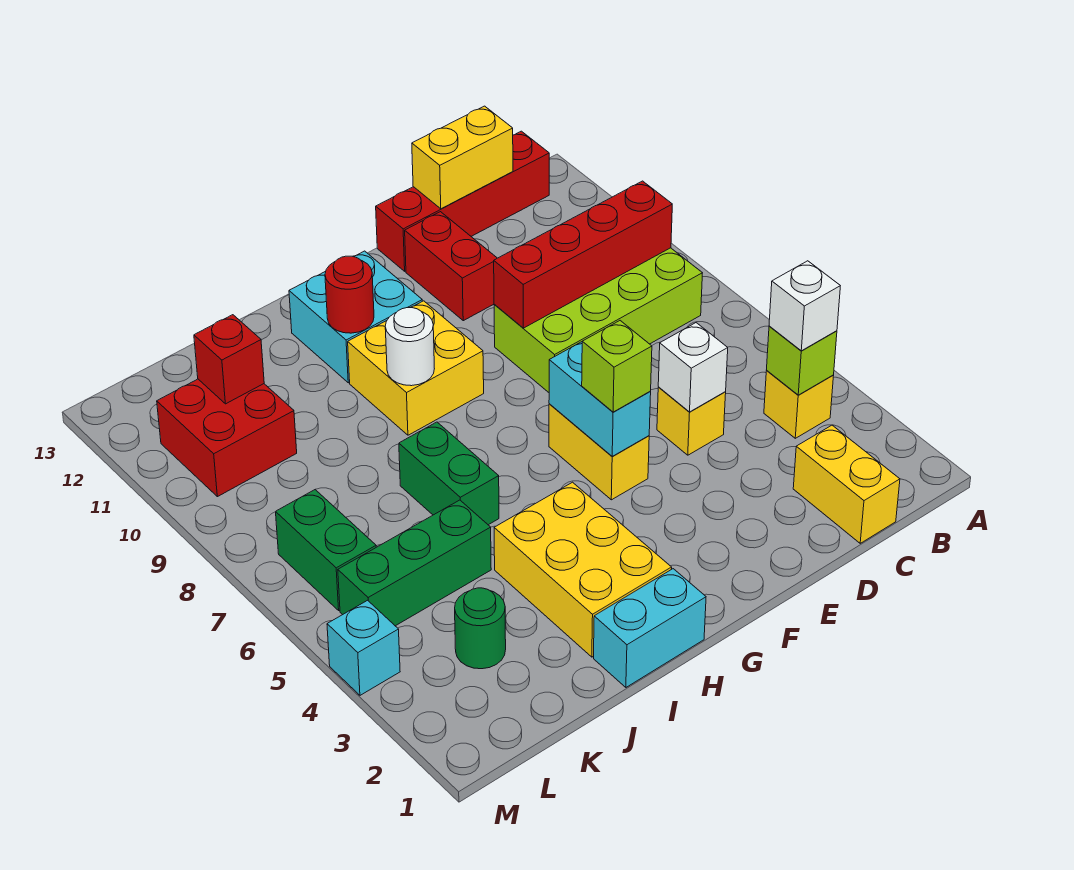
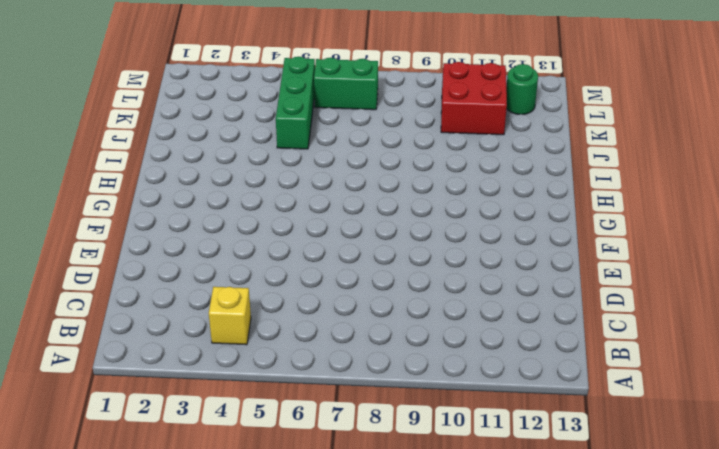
green 1x1 round brick [506,64,538,115] -> green 1x1 round brick moved to [455,588,506,669]
none -> lime 2x4 brick [494,248,702,392]
none -> red 1x4 brick [376,131,549,271]
none -> yellow 1x2 brick [793,425,900,543]

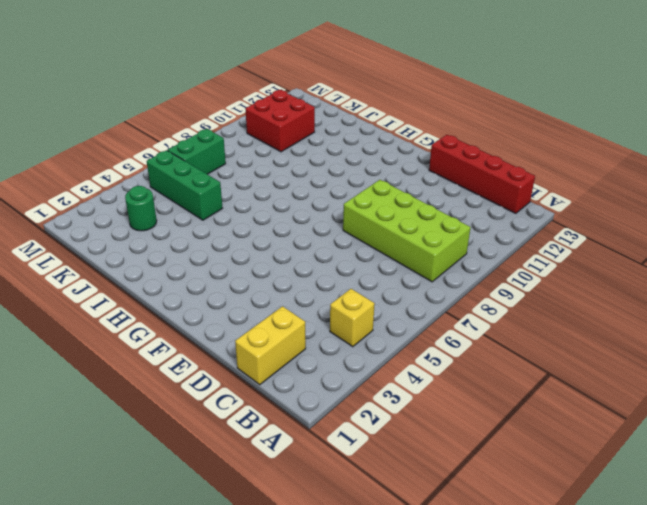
none -> yellow 1x1 brick [657,387,726,455]
none -> red 1x2 brick [405,212,497,321]
none -> yellow 1x2 brick [549,404,649,500]

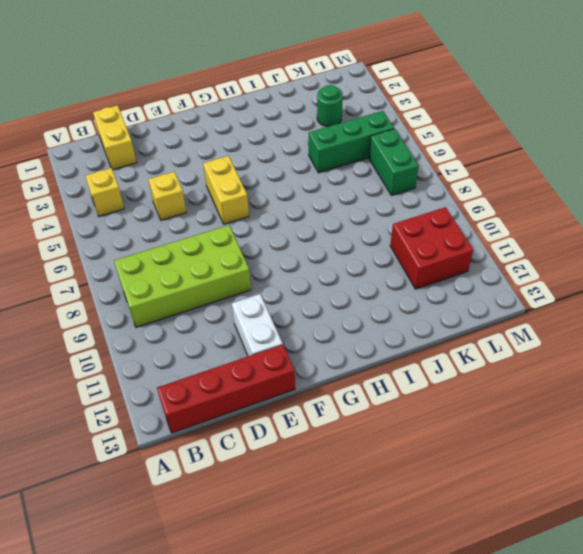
white 1x2 brick [232,294,283,356] -> red 1x2 brick [405,212,497,321]
none -> yellow 2x2 brick [348,301,484,435]
none -> cyan 2x2 brick [289,251,422,383]
none -> cyan 1x2 brick [594,569,706,687]

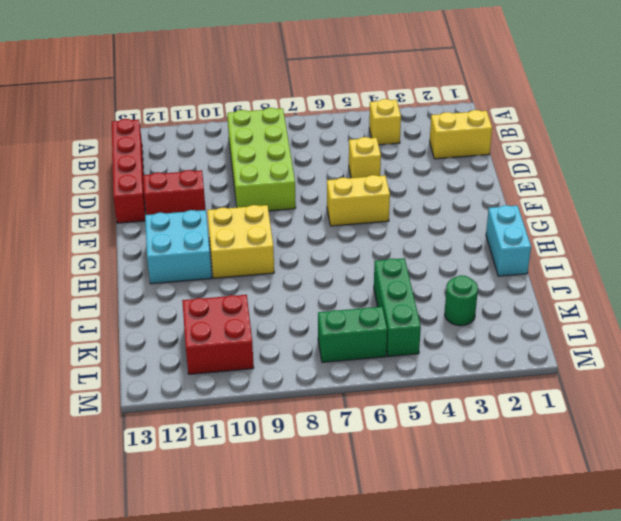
none -> yellow 2x3 brick [494,482,672,657]
none -> green 1x2 brick [399,422,499,525]
none -> cyan 1x1 brick [327,600,400,695]

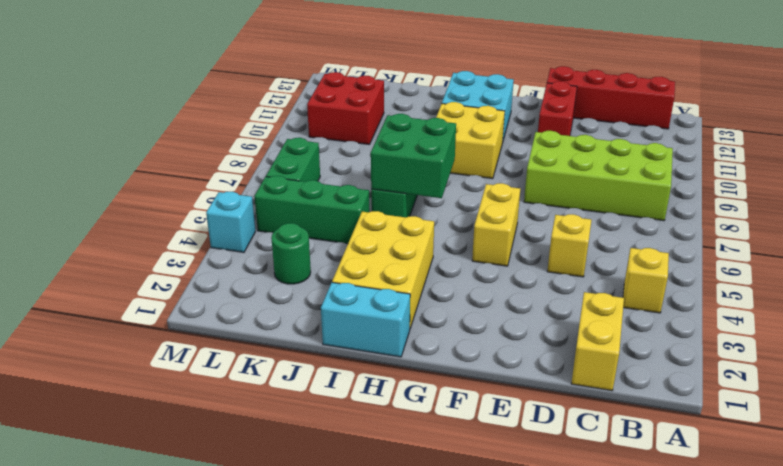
green 2x2 brick [371,114,456,198] -> none
none -> lime 1x1 brick [767,326,837,395]
none -> red 1x4 brick [494,181,672,328]
none -> yellow 1x2 brick [412,106,513,209]

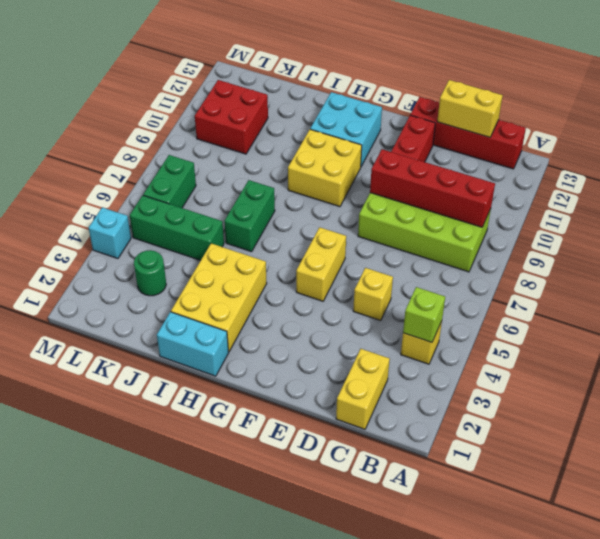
none -> white 1x1 brick [658,323,728,412]
none -> cyan 1x2 brick [549,342,651,457]
none -> white 1x1 round brick [385,308,434,386]

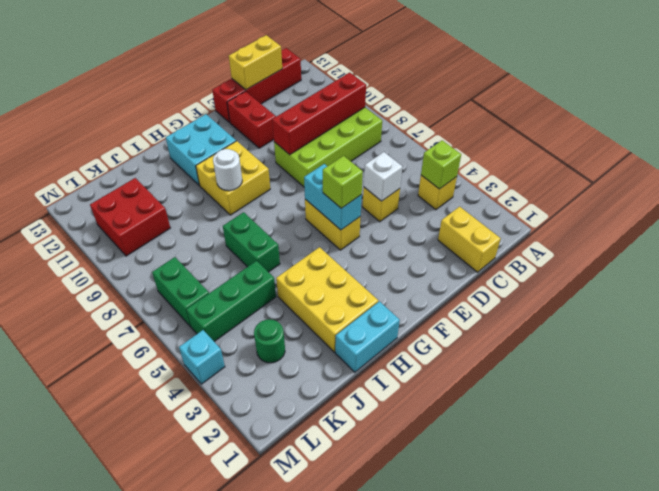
none -> red 1x1 round brick [325,256,374,333]
none -> red 1x1 brick [194,315,264,404]
none -> white 1x1 brick [769,261,840,351]

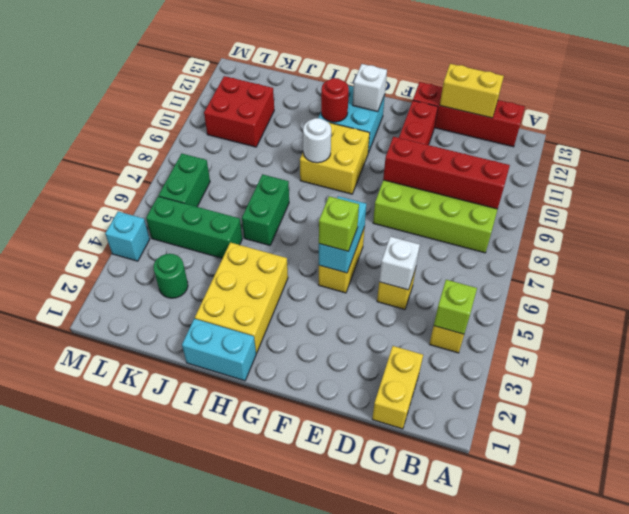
white 1x1 brick [353,64,387,112] -> white 1x1 brick moved to [769,261,840,351]
none -> red 1x1 brick [194,315,264,404]

